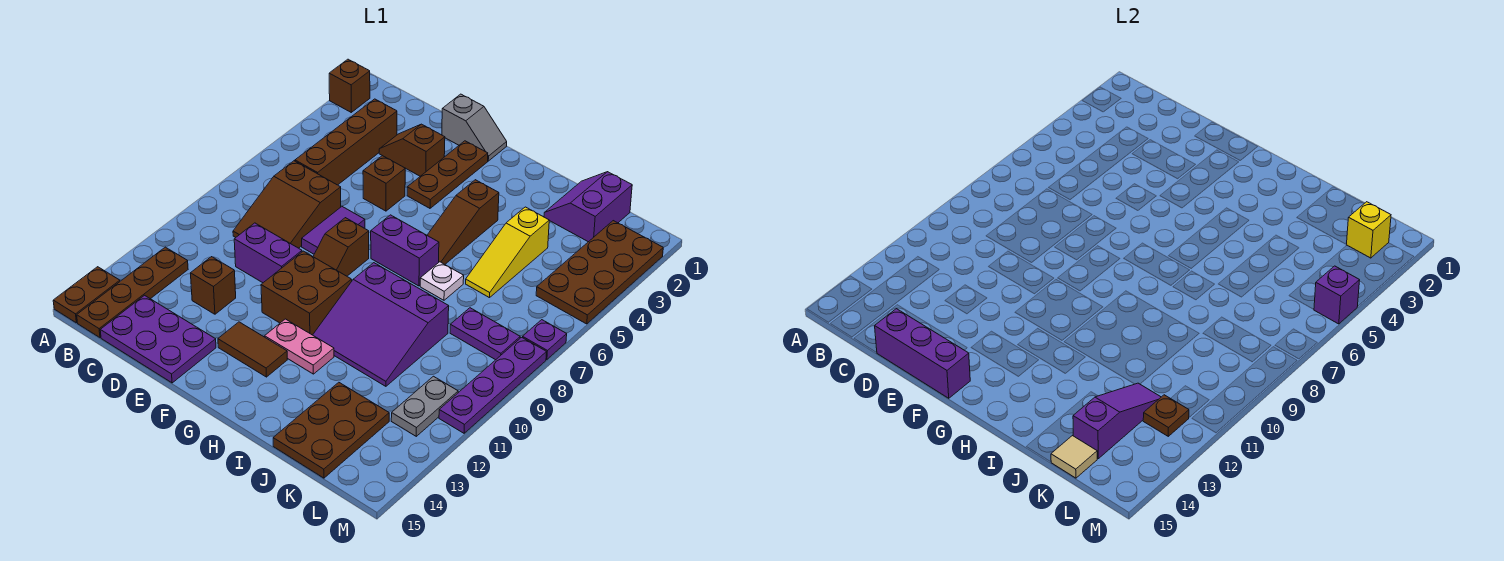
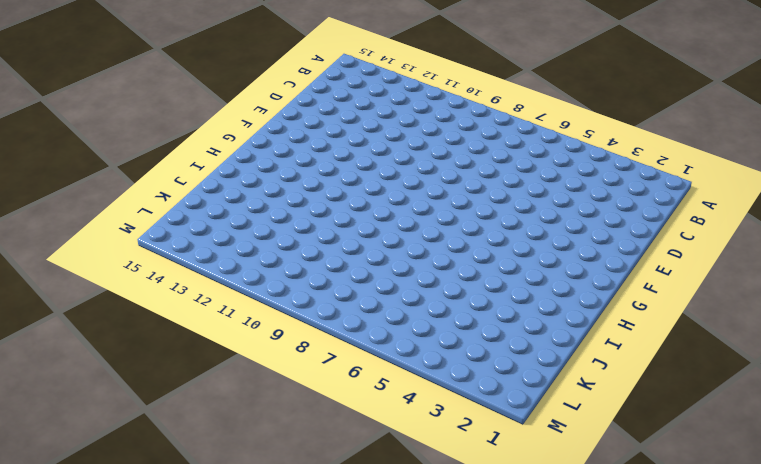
none -> brown 1x1 brick [329,59,370,112]
none -> brown 1x2 plate [53,267,120,323]
none -> brown 1x4 plate [77,247,188,337]
none -> brown 1x4 brick [295,99,397,185]

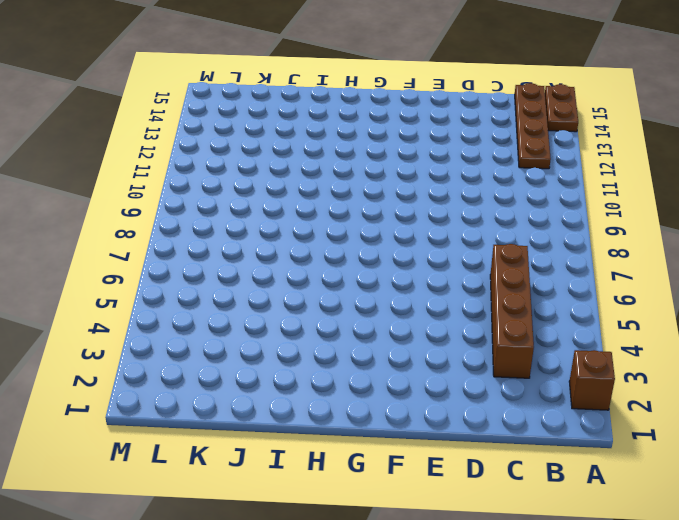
none -> brown 2x3 slope [233,161,341,248]
none -> purple 2x3 plate [100,295,216,383]
none -> brown 1x2 slope [379,124,445,176]
none -> purple 1x2 brick [234,223,302,283]

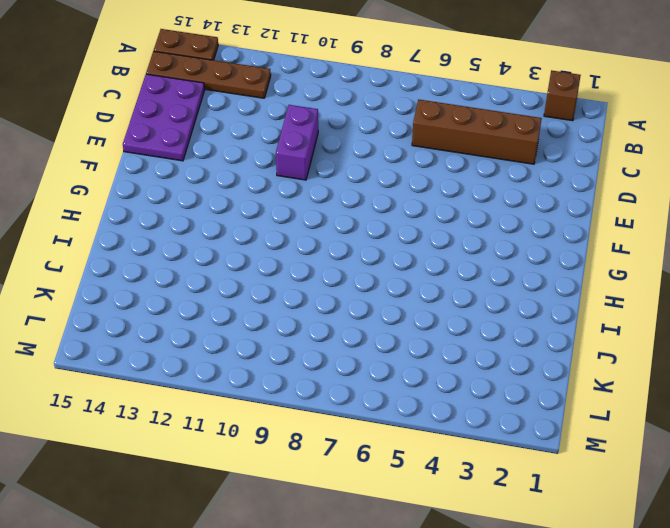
none -> brown 2x3 slope [233,161,341,248]
none -> brown 1x2 slope [379,124,445,176]
none -> brown 1x1 brick [191,257,236,314]
none -> grey 1x2 slope [442,94,507,161]

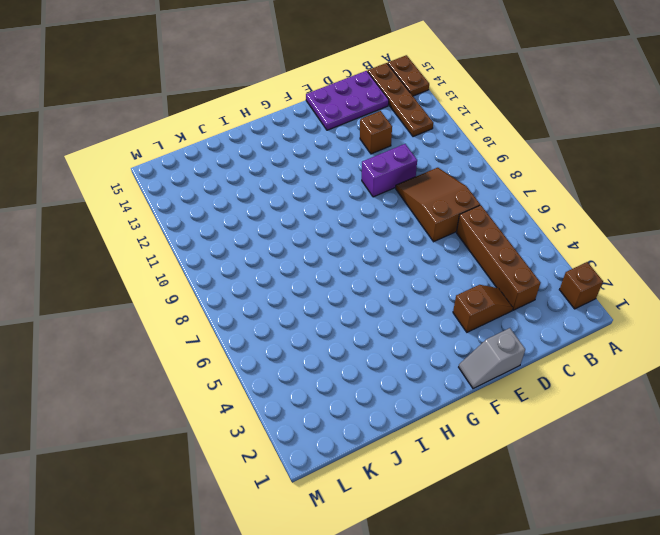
none -> brown 1x1 brick [363,156,405,211]
none -> purple 1x2 tile [302,207,365,254]
none -> brown 1x3 plate [407,141,488,208]
none -> brown 1x2 slope [313,218,369,276]

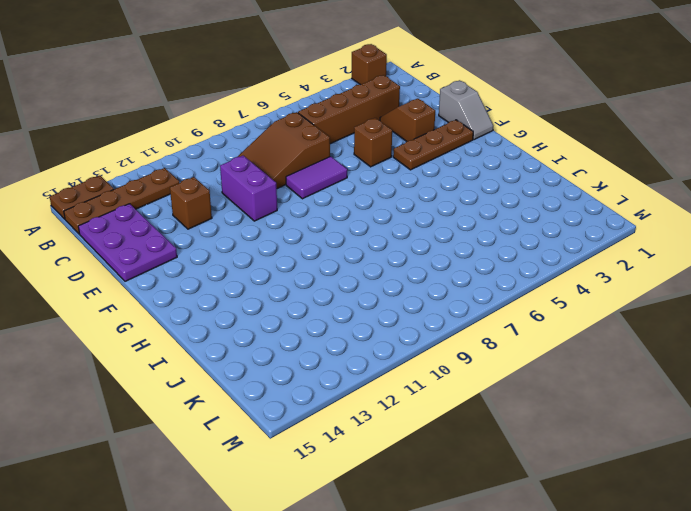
none -> brown 1x2 slope [313,218,369,276]
none -> brown 2x2 brick [261,251,352,335]
none -> brown 1x2 tile [218,322,287,377]
none -> purple 1x2 brick [371,215,439,286]

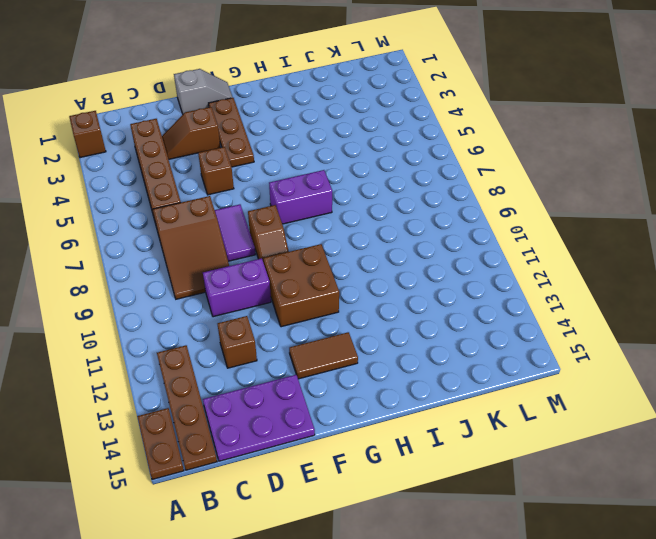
none -> pink 1x2 plate [265,319,334,374]
none -> brown 1x3 slope [427,180,499,264]
none -> purple 3x3 slope [313,263,449,386]
none -> white 1x1 plate [420,262,464,300]

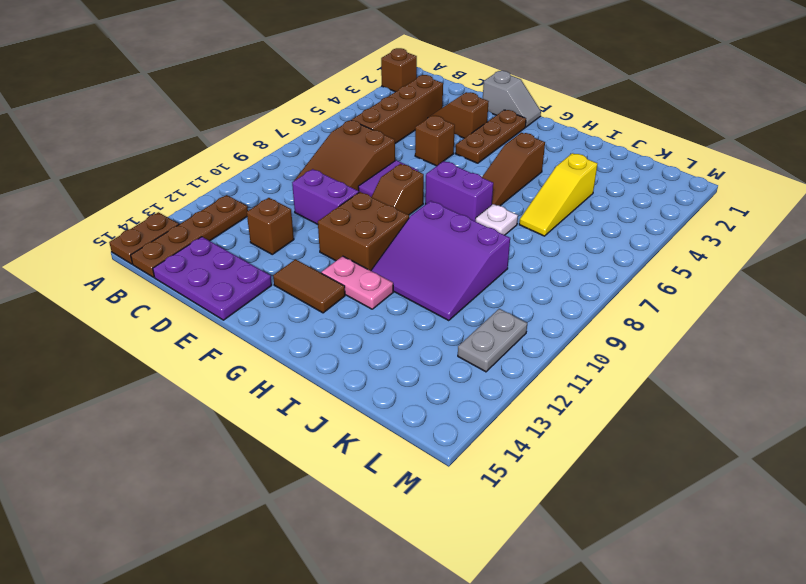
none -> purple 2x2 slope [544,172,632,242]
none -> brown 2x3 plate [273,382,389,478]
none -> purple 1x2 plate [450,308,520,360]
none -> brown 2x4 plate [536,221,663,324]

